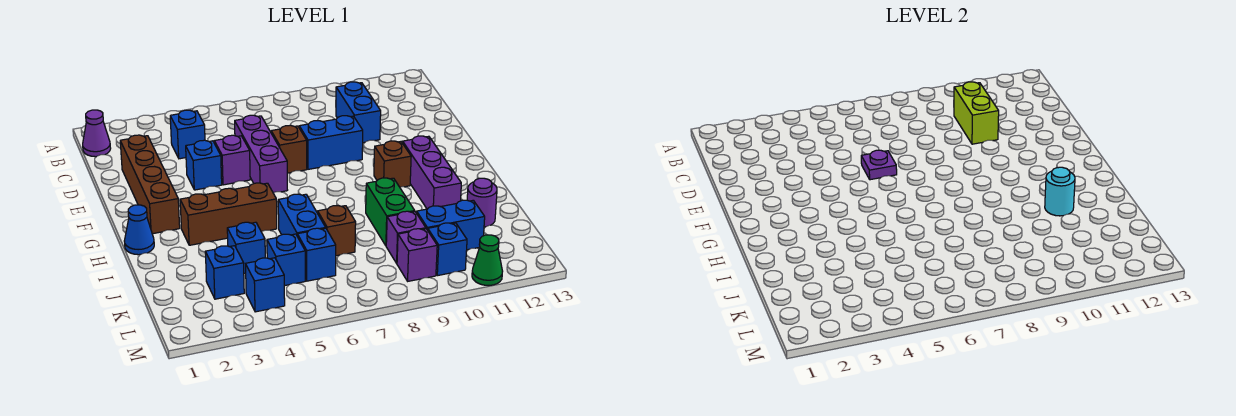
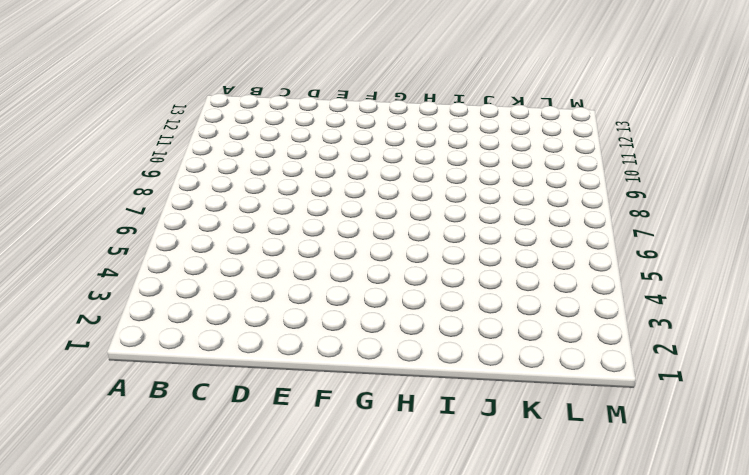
none -> purple 1x1 cone [83,110,111,157]
none -> blue 1x1 brick [170,110,205,159]
none -> blue 1x2 brick [336,82,381,143]
none -> brown 1x4 brick [120,135,180,234]

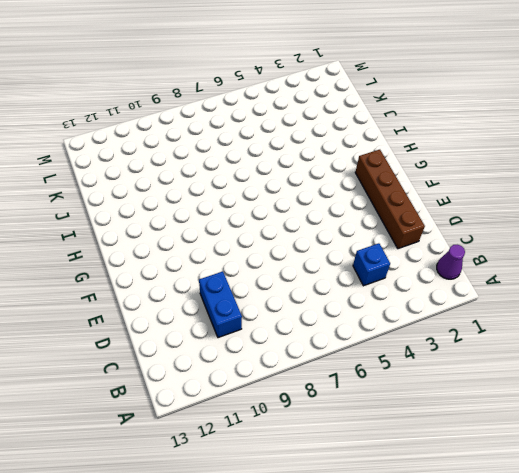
none -> purple 1x3 brick [235,115,287,193]
none -> blue 1x1 brick [186,140,222,190]
none -> purple 1x1 brick [214,135,250,185]
none -> brown 1x1 brick [271,125,307,173]

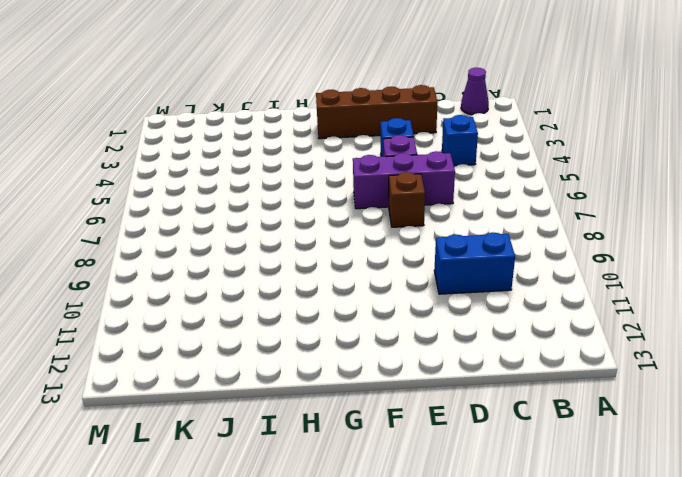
none -> blue 1x2 brick [299,116,363,169]
none -> brown 1x1 brick [374,141,411,187]
none -> purple 1x3 brick [403,136,461,209]
none -> blue 1x1 cone [124,205,154,255]

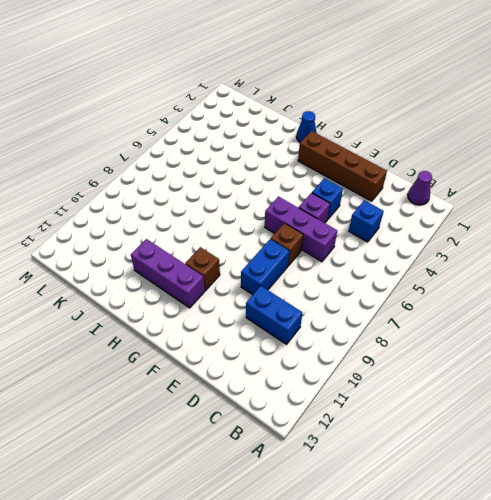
none -> brown 1x3 brick [180,183,277,245]
none -> blue 1x2 brick [278,194,325,235]
none -> green 1x2 brick [366,178,415,246]
none -> blue 1x1 brick [227,222,265,273]

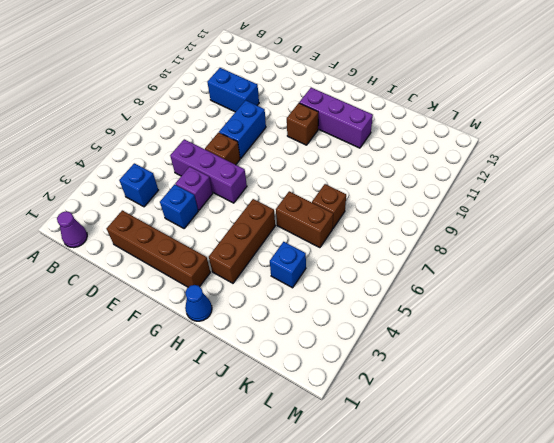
brown 1x2 brick [276,191,333,248] -> blue 1x2 brick [278,194,325,235]
none -> green 1x2 brick [366,178,415,246]
none -> purple 1x1 round brick [467,178,497,227]
none -> blue 1x1 brick [205,246,244,299]
none -> blue 1x1 brick [267,234,305,286]

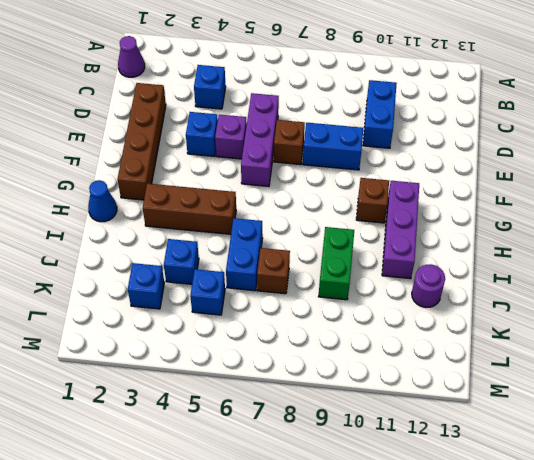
none -> blue 1x1 brick [297,228,336,281]
none -> purple 1x1 brick [386,211,426,263]
none -> blue 1x2 brick [417,200,485,250]
none -> blue 1x1 brick [246,258,285,312]

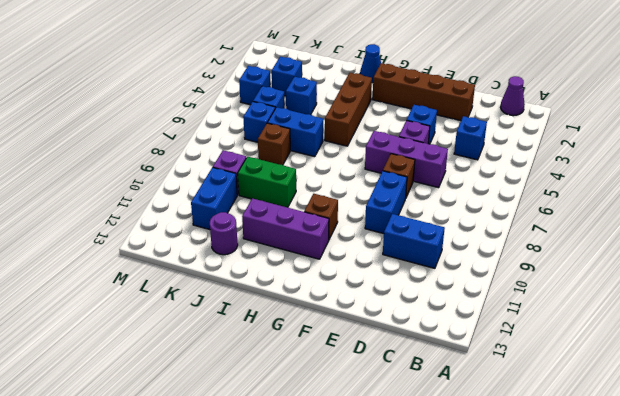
none -> purple 1x1 brick [397,229,437,281]
none -> blue 1x1 brick [428,223,467,276]
none -> green 1x1 cone [472,235,503,286]
none -> lime 1x2 brick [954,82,999,144]

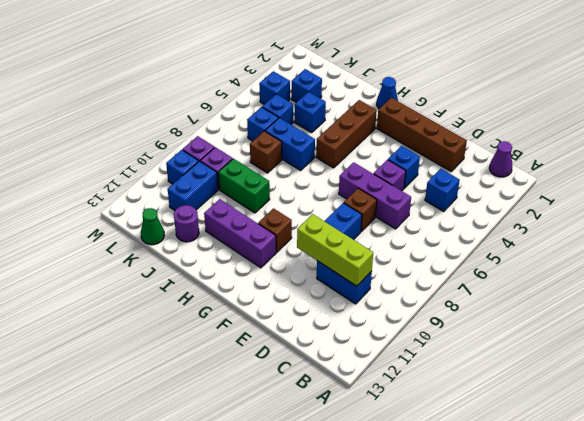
lime 1x3 brick [297,214,373,286] -> lime 1x2 brick [954,82,999,144]
green 1x1 cone [141,208,164,245] -> green 1x1 cone moved to [472,235,503,286]
none -> purple 1x1 plate [861,150,897,180]
none -> cyan 1x1 round brick [1045,167,1075,216]

